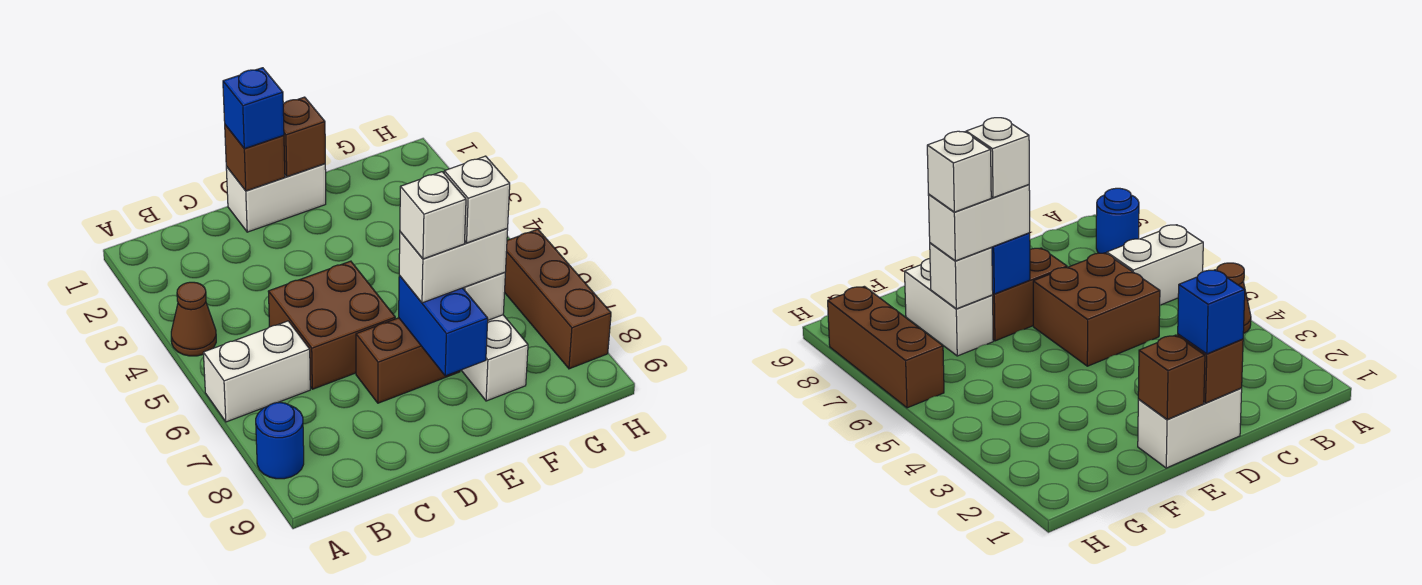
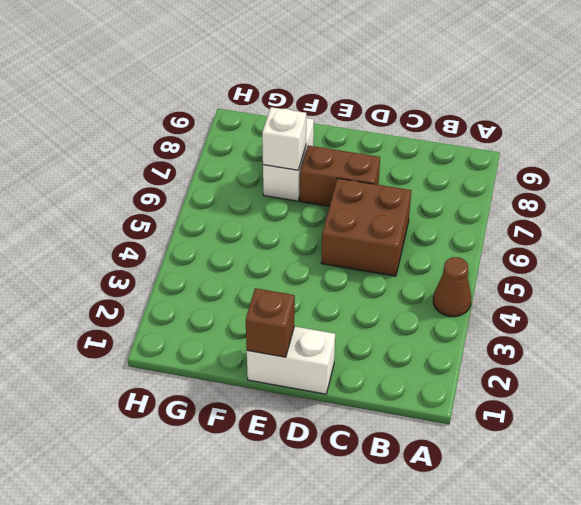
none -> white 1x2 brick [203,321,310,422]
none -> blue 1x1 round brick [256,402,304,479]
none -> brown 1x3 brick [505,229,611,369]

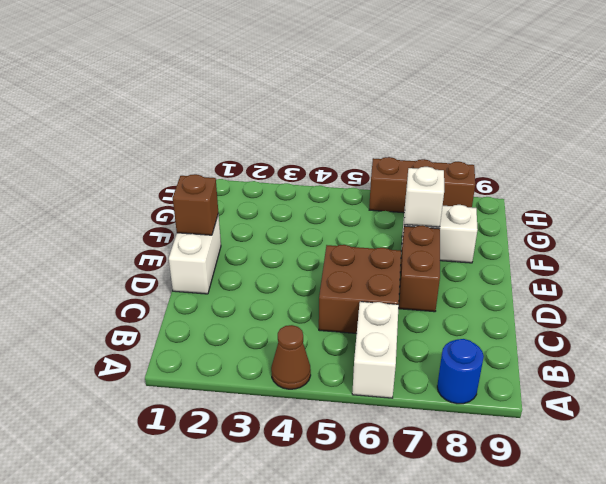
none -> brown 1x1 brick [225,125,285,191]
none -> blue 1x2 brick [399,276,488,376]
none -> blue 1x1 brick [223,68,284,149]

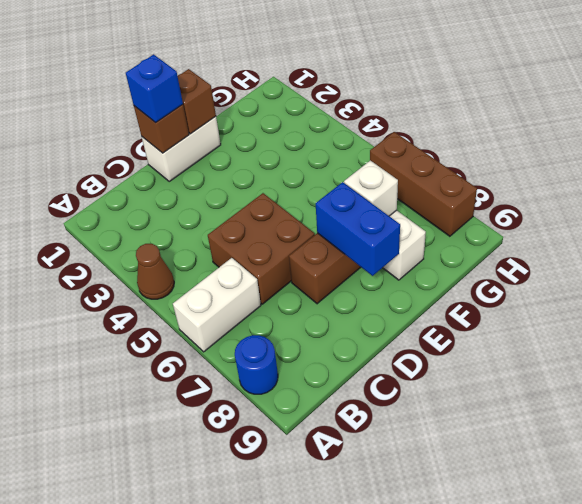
none -> white 1x2 brick [399,229,508,303]
none -> white 1x1 brick [400,172,466,259]
none -> white 1x1 brick [444,156,510,243]

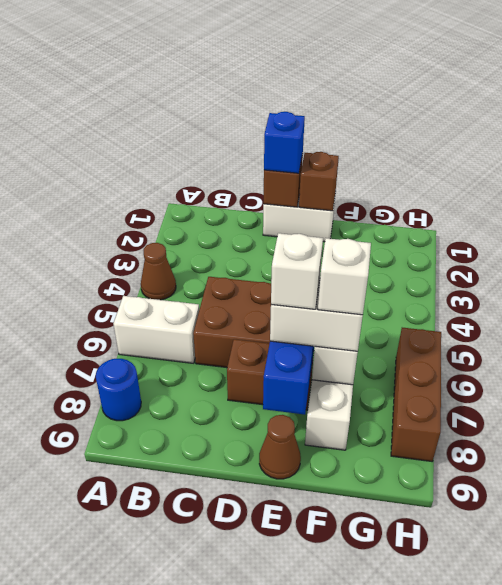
brown 1x1 cone [259,415,301,479] -> none

